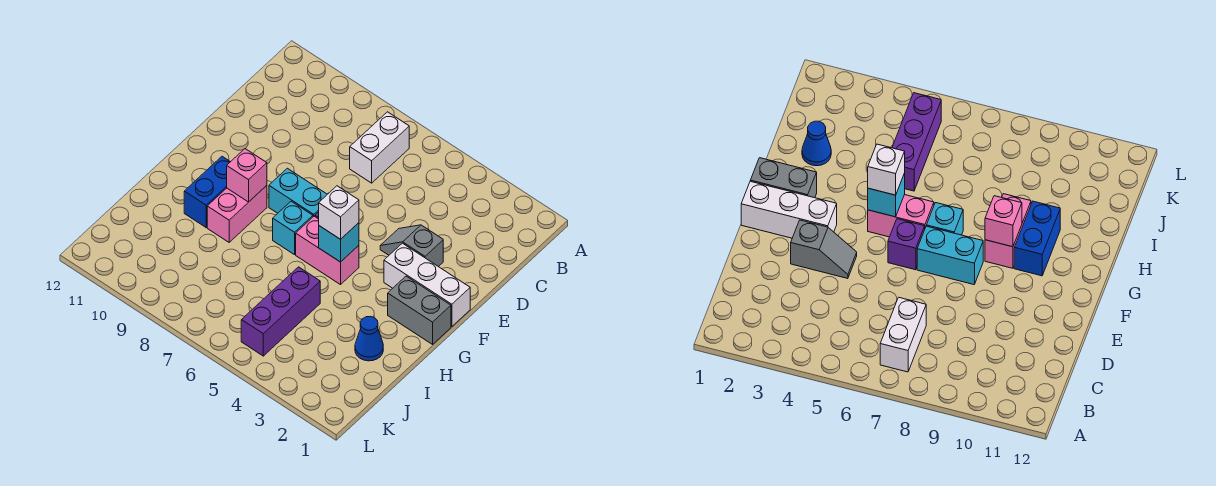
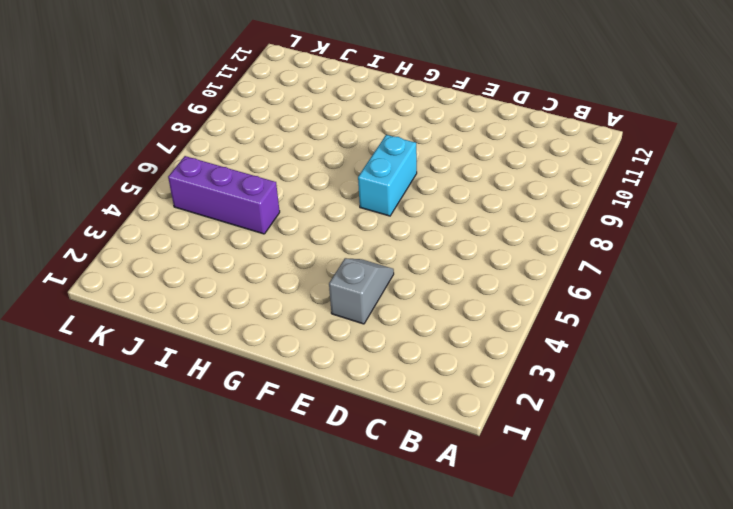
none -> white 1x2 brick [350,112,409,183]
none -> white 1x3 brick [384,243,470,327]
none -> purple 1x1 brick [888,219,925,270]

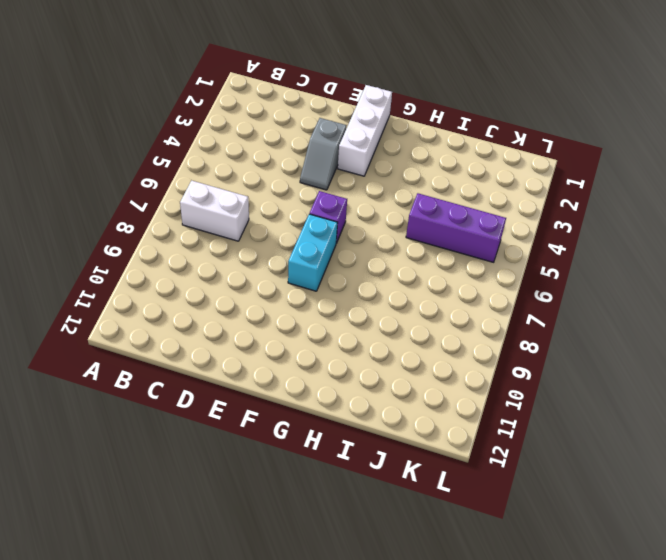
none -> grey 1x2 brick [388,276,451,344]
none -> pink 1x2 brick [296,216,359,285]
none -> cyan 1x1 brick [273,201,313,255]

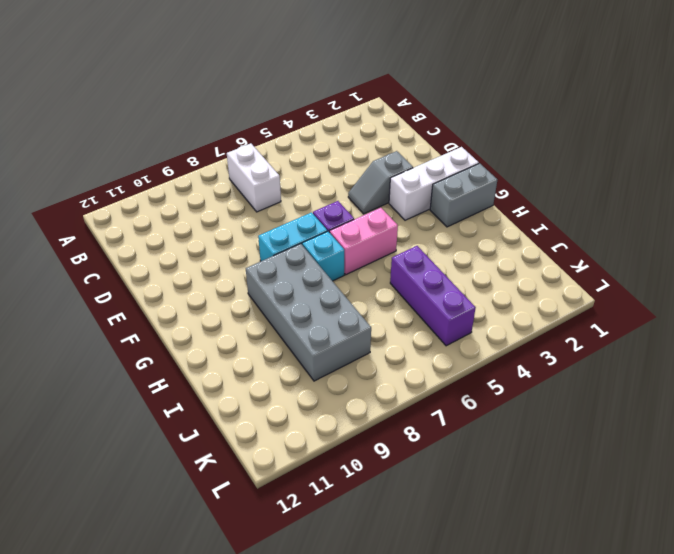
grey 2x4 brick [246,244,371,381] -> pink 1x2 brick [207,186,267,242]
none -> blue 1x2 brick [184,156,230,227]
none -> blue 1x1 cone [355,316,383,361]
none -> cyan 1x1 brick [319,223,359,262]

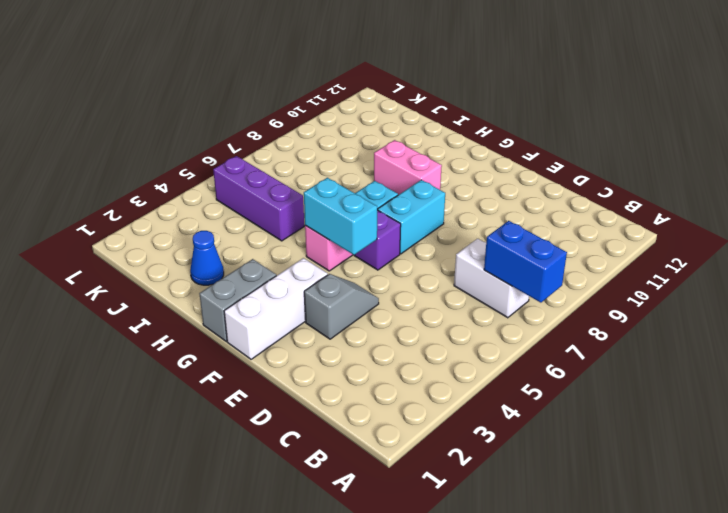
blue 1x2 brick [484,221,567,303] -> blue 1x2 brick moved to [184,156,230,227]
cyan 1x2 brick [304,178,377,255] -> cyan 1x1 brick [319,223,359,262]
none -> pink 1x1 brick [227,149,267,202]
none -> white 1x1 brick [319,186,359,239]

